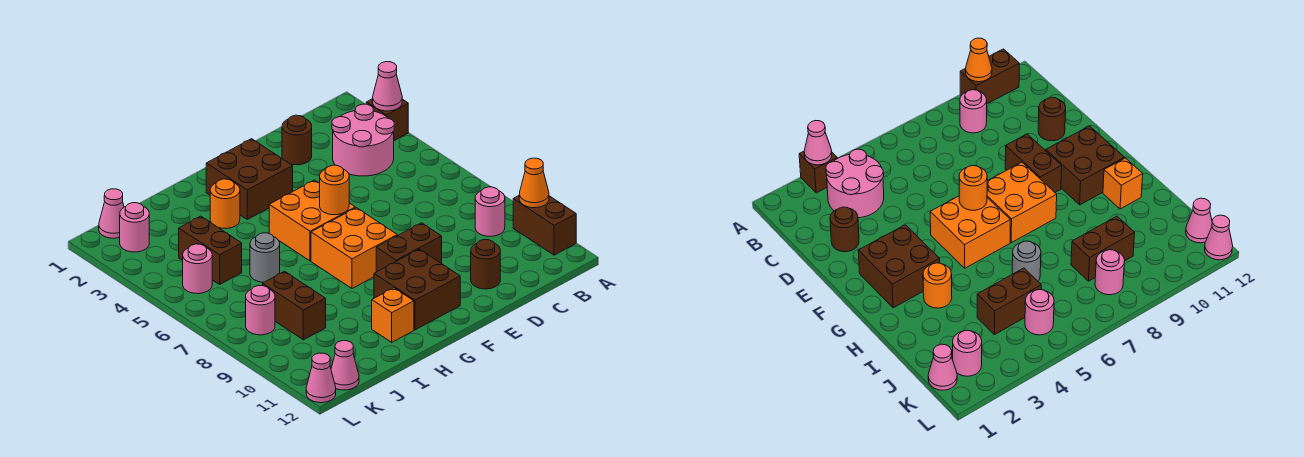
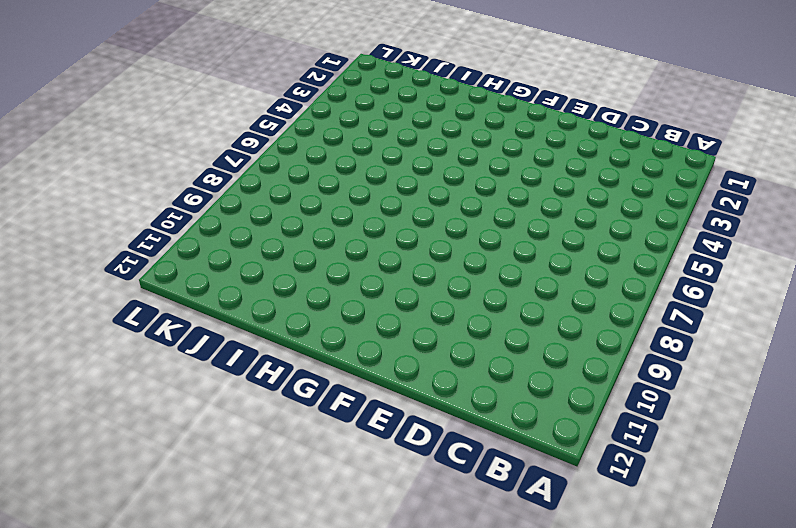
none -> brown 1x1 brick [366,99,408,141]
none -> brown 1x2 brick [513,196,576,255]
none -> pink 2x2 round brick [332,104,394,176]

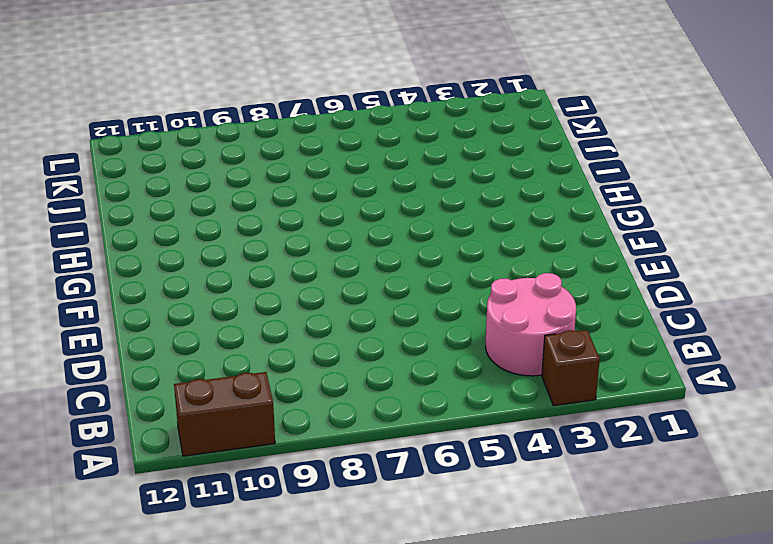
none -> pink 1x1 round brick [475,187,505,236]
none -> brown 1x1 round brick [282,115,312,165]
none -> brown 1x1 round brick [471,240,500,289]

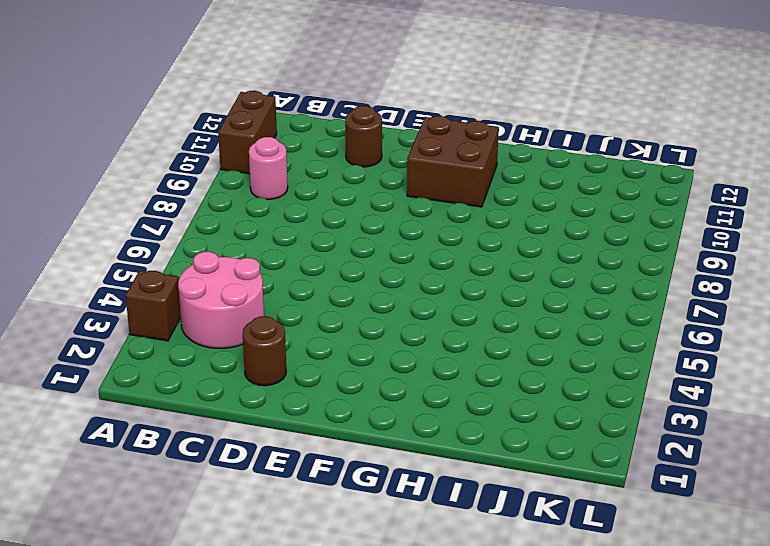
none -> brown 1x2 brick [376,223,442,272]
none -> brown 2x2 brick [206,139,293,219]
none -> orange 2x2 brick [269,180,355,261]

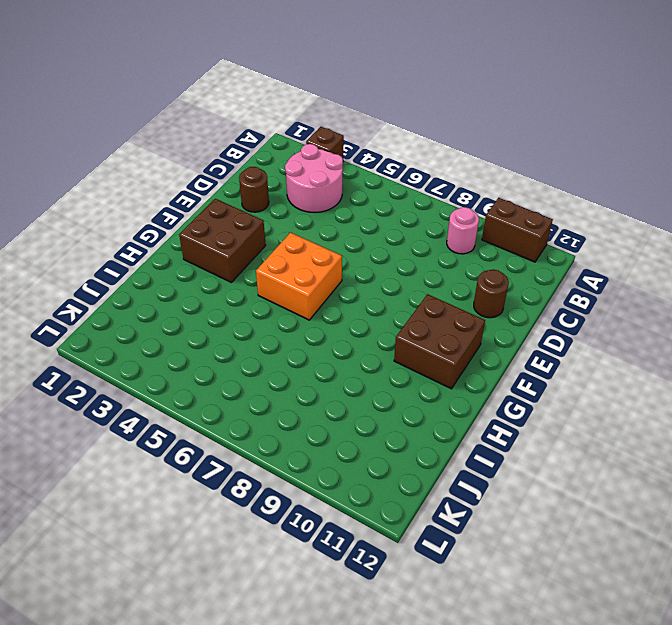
none -> brown 1x2 brick [376,223,442,272]
none -> orange 2x2 brick [311,208,397,289]
none -> orange 1x1 round brick [210,179,240,229]

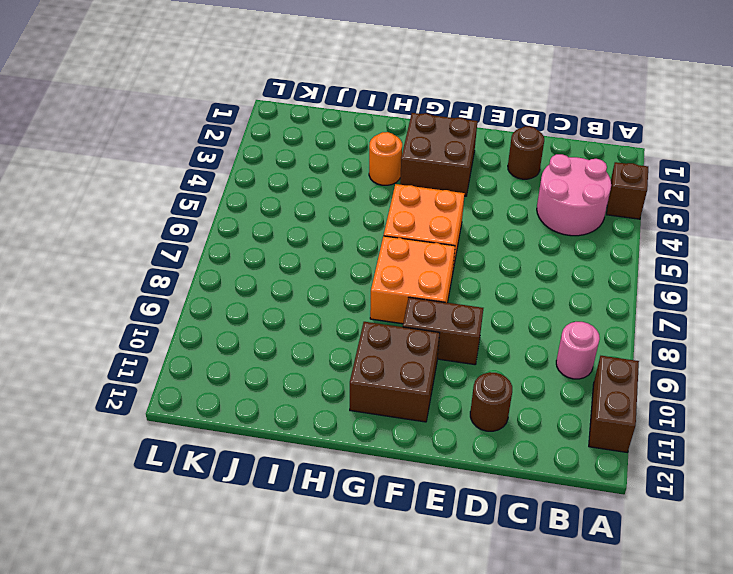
none -> orange 1x1 brick [372,288,414,342]
none -> grey 1x1 round brick [250,233,280,282]
none -> brown 1x2 brick [179,216,242,284]

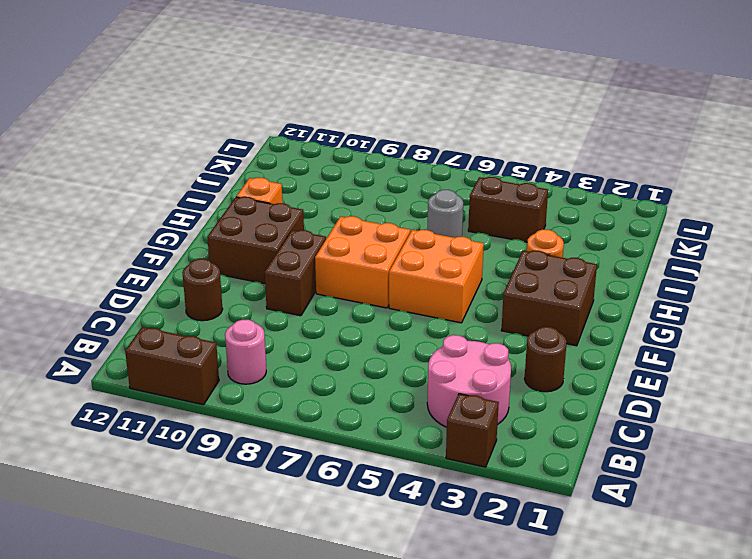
none -> brown 1x2 brick [263,271,326,340]
none -> pink 1x1 cone [99,189,124,238]
none -> pink 1x1 round brick [120,203,149,252]

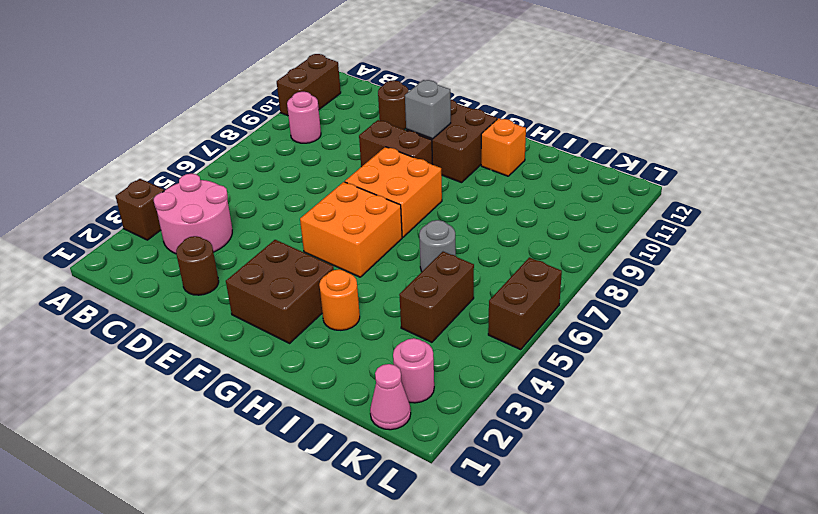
grey 1x1 brick [405,80,451,139] -> none
brown 1x2 brick [488,257,562,349] -> brown 1x2 brick moved to [263,271,326,340]
none -> pink 1x1 round brick [183,244,212,294]
none -> pink 1x1 round brick [246,286,275,335]
none -> pink 1x1 cone [331,341,359,390]

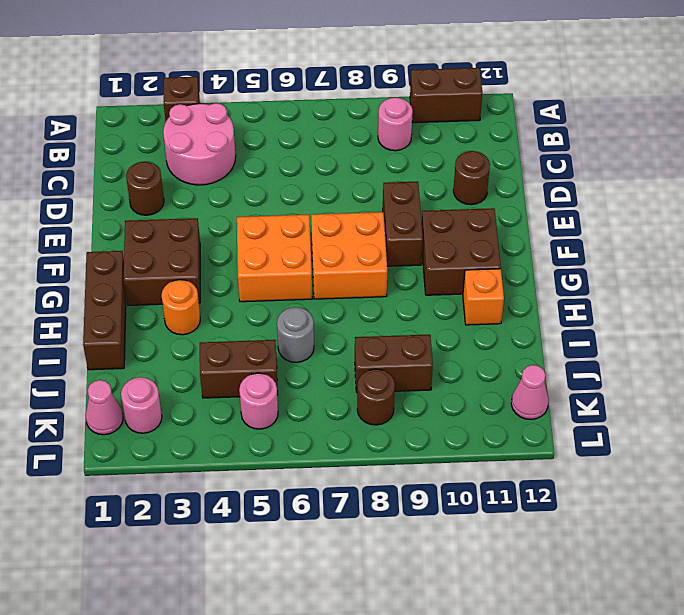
brown 1x3 brick [83,251,126,370] -> none
brown 1x1 round brick [357,369,395,425] -> pink 1x1 round brick [246,286,275,335]
none -> pink 1x1 cone [306,353,336,403]
none -> pink 1x1 cone [373,62,402,111]
none -> orange 1x1 cone [519,158,549,208]

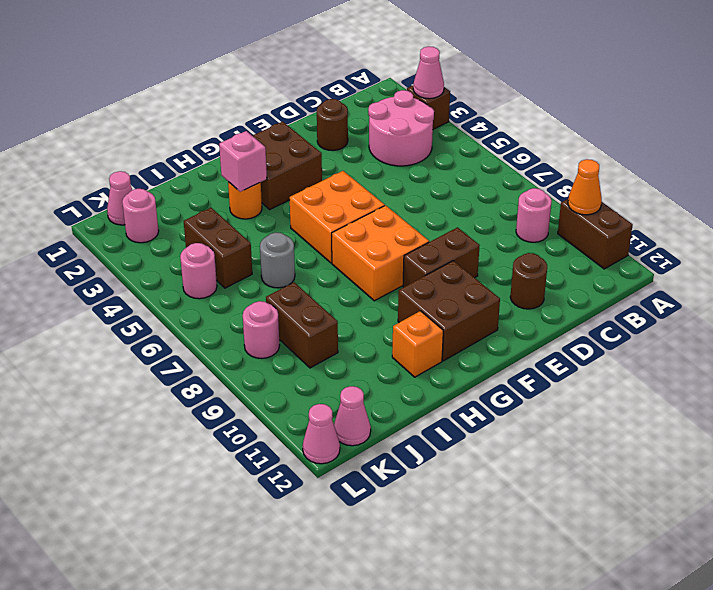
pink 1x1 brick [219,131,267,192] -> none
none -> orange 1x1 round brick [320,165,349,215]

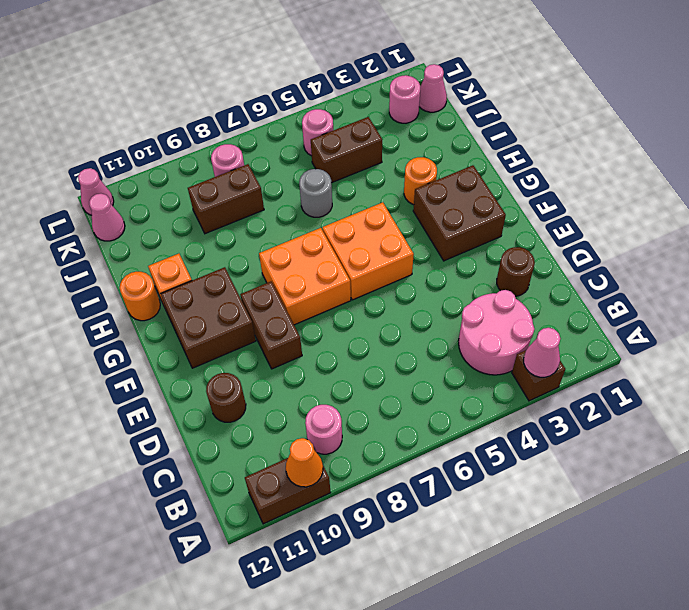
orange 1x1 round brick [120,272,160,321] -> orange 1x1 round brick moved to [320,165,349,215]

